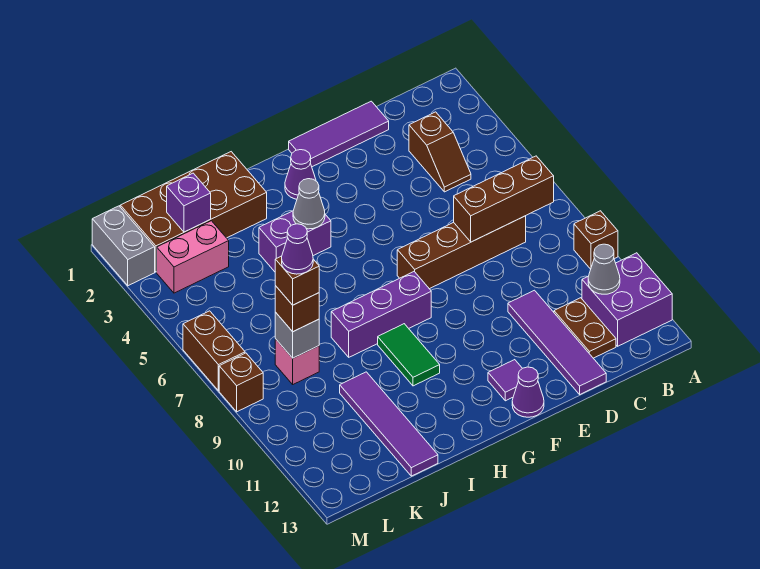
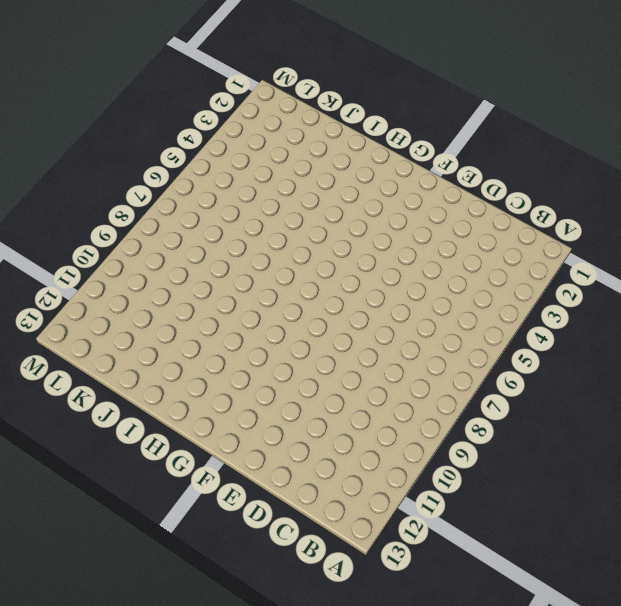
none -> brown 1x1 brick [574,211,618,269]
none -> purple 2x2 brick [582,253,672,346]
none -> brown 1x2 slope [409,112,471,192]

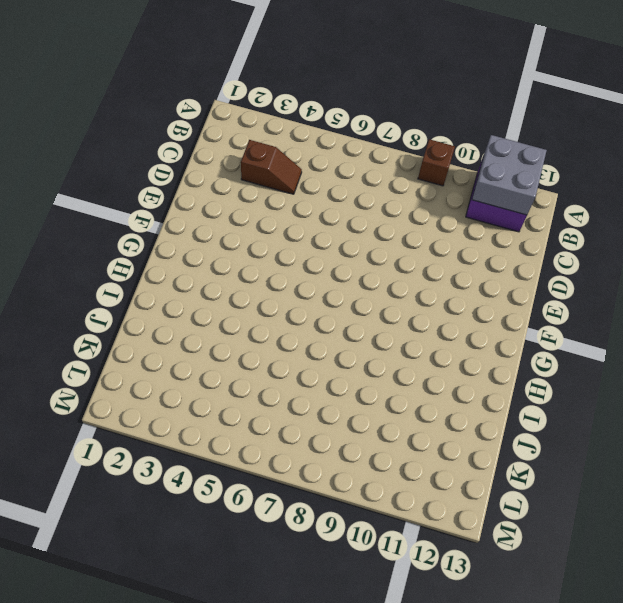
grey 2x2 brick [472,135,547,215] -> grey 1x1 cone [588,244,620,294]
none -> brown 1x4 brick [397,216,526,289]
none -> brown 1x2 plate [554,298,616,358]
none -> purple 1x3 tile [289,101,389,167]

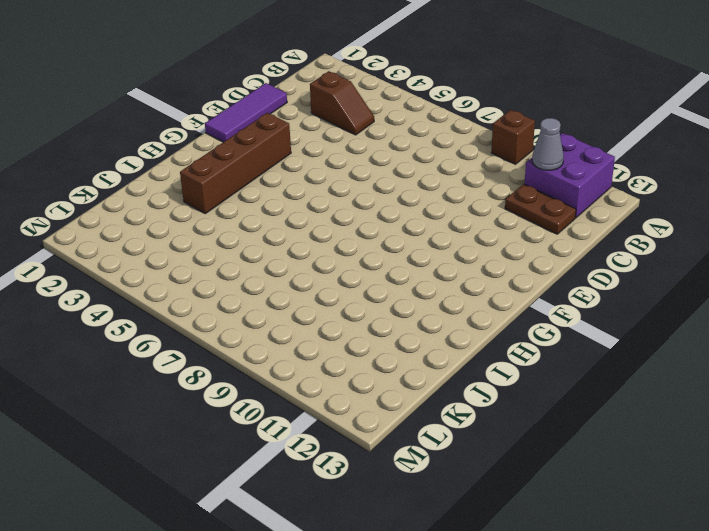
brown 1x4 brick [180,113,291,214] -> brown 1x4 brick moved to [397,216,526,289]
none -> purple 1x4 tile [508,290,606,394]
none -> purple 1x1 tile [488,360,522,401]
none -> purple 1x1 cone [512,367,544,417]

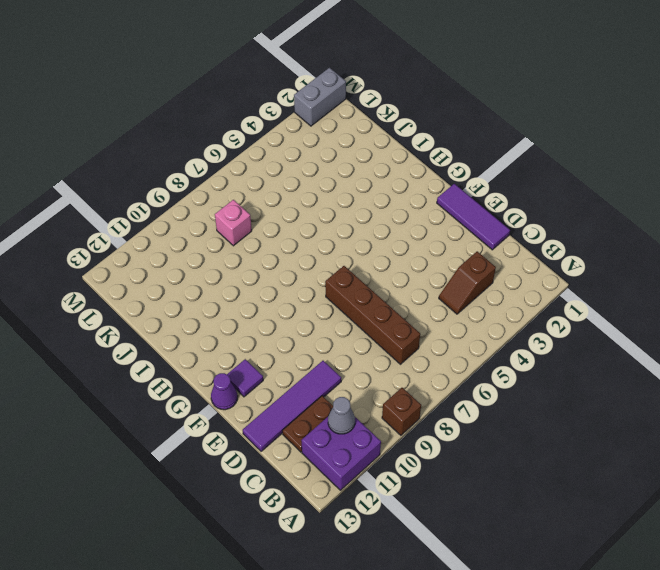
none -> purple 1x1 cone [285,150,316,199]
none -> purple 1x3 brick [331,272,431,357]
none -> purple 1x2 brick [259,211,331,272]

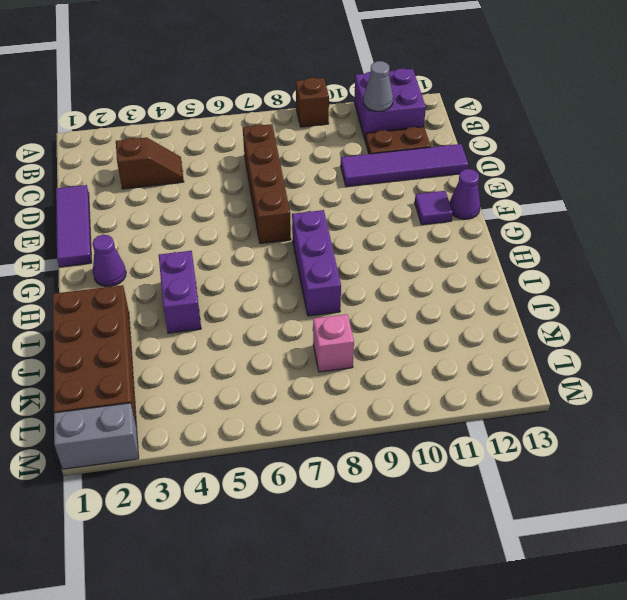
none -> green 1x2 tile [378,324,440,386]
none -> purple 1x4 tile [340,372,438,476]
none -> pink 1x2 brick [157,221,229,293]

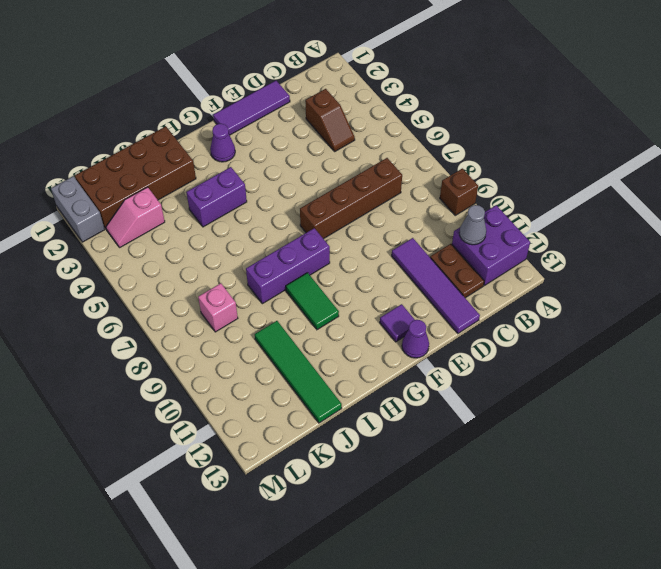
green 1x4 tile [255,321,342,423] -> purple 1x4 tile [340,372,438,476]
pink 1x2 slope [106,187,165,248] -> pink 1x2 brick [157,221,229,293]
none -> brown 1x2 brick [183,311,245,391]
none -> brown 1x1 brick [219,353,263,412]
none -> brown 1x3 brick [454,156,554,242]

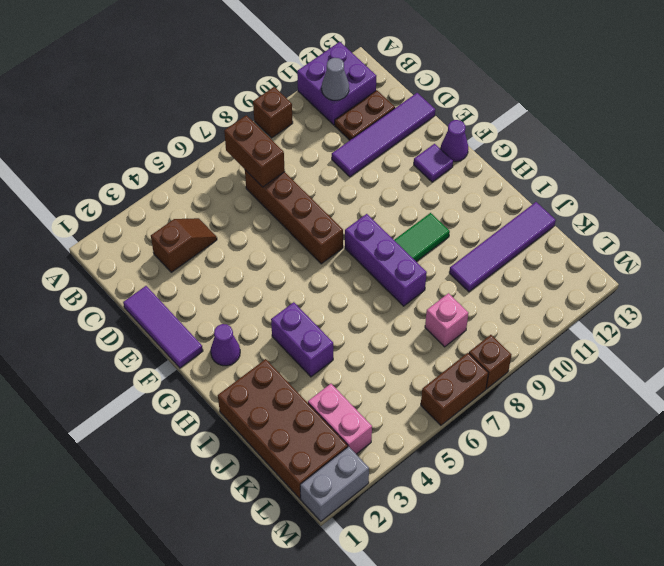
brown 1x2 brick [224,115,285,187] -> brown 1x3 brick [454,156,554,242]
none -> grey 1x1 cone [293,179,325,229]
none -> purple 1x1 brick [167,173,211,232]
none -> grey 1x1 brick [275,312,319,358]

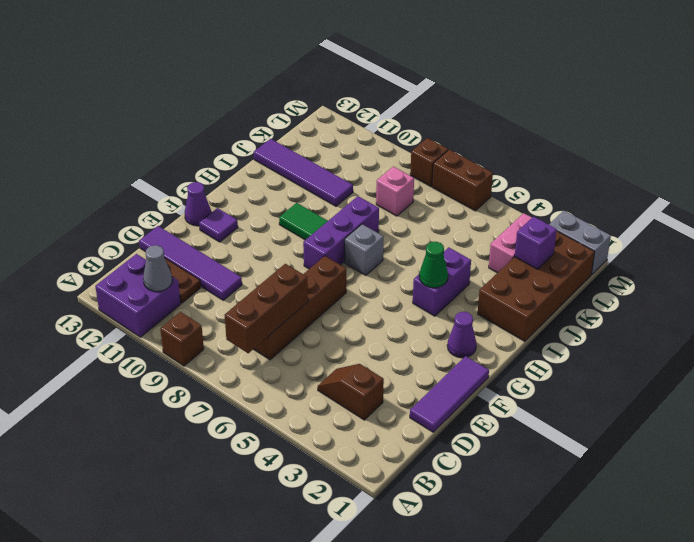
green 1x1 cone [419,242,448,288] -> grey 1x1 cone [293,179,325,229]
grey 1x1 brick [345,224,384,275] -> grey 1x1 brick moved to [275,312,319,358]
none -> brown 1x1 brick [275,286,319,332]
none -> brown 1x1 brick [275,256,319,305]
none -> purple 1x1 cone [282,224,313,274]

